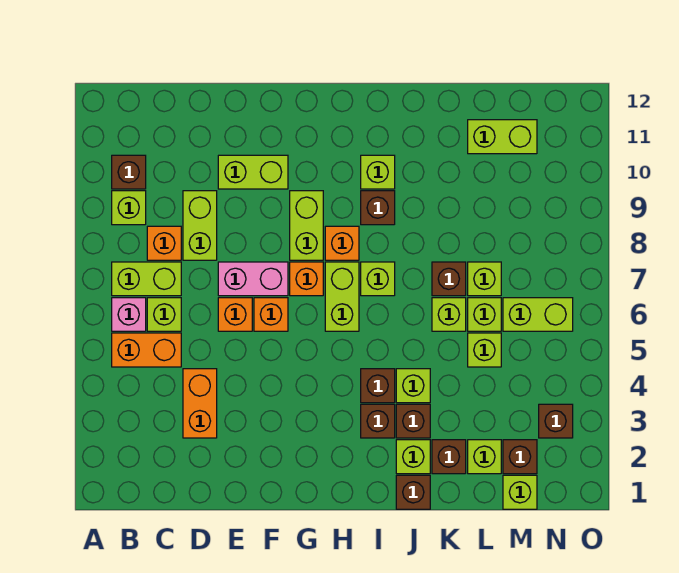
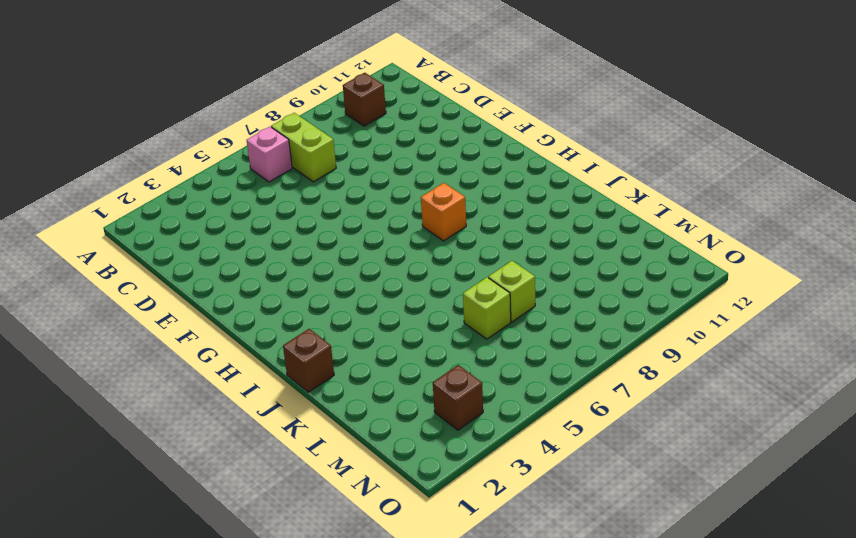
none -> orange 1x2 brick [112,333,181,367]
none -> lime 1x1 brick [112,191,146,225]
none -> lime 1x1 brick [147,298,181,331]
none -> orange 1x1 brick [147,226,181,260]

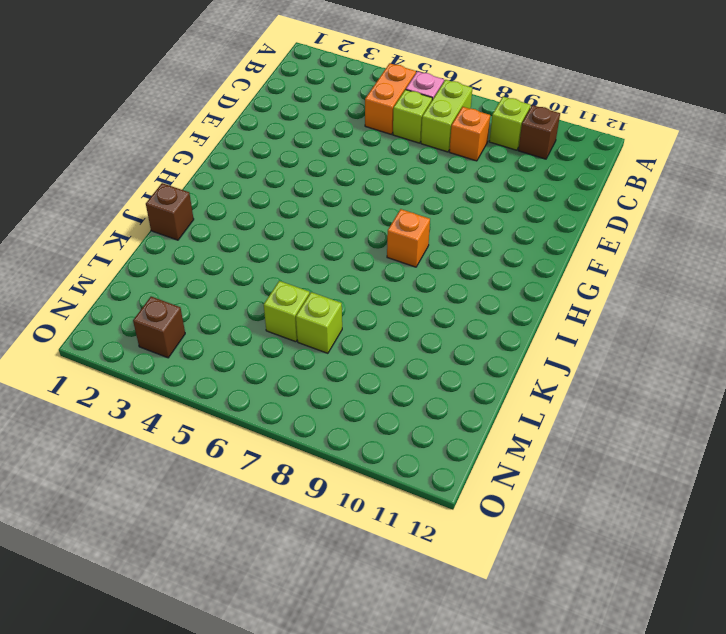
none -> orange 1x2 brick [183,369,217,438]
none -> lime 1x2 brick [183,191,217,260]
none -> orange 1x1 brick [218,298,252,331]
none -> pink 1x2 brick [218,262,288,296]

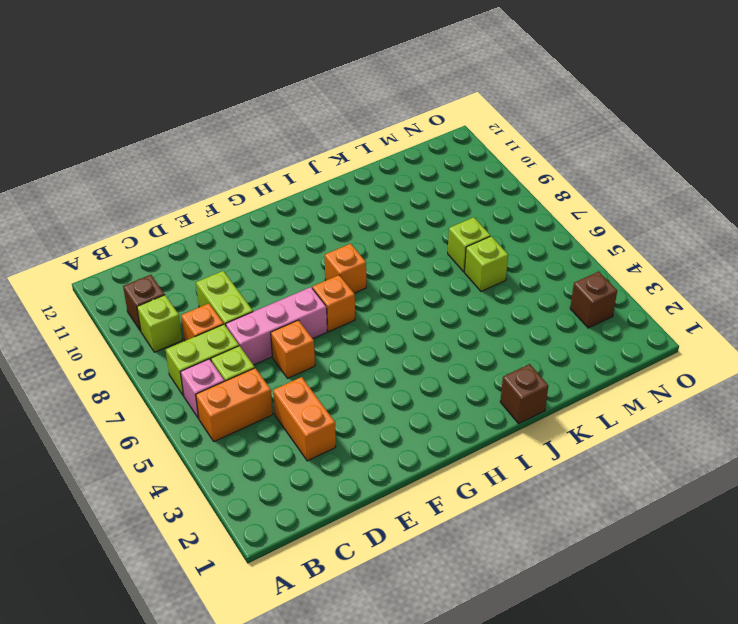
pink 1x3 brick [226,287,327,365] -> pink 1x2 brick [218,262,288,296]
none -> lime 1x2 brick [218,155,288,189]
none -> orange 1x1 brick [254,298,288,331]
none -> lime 1x2 brick [290,191,323,260]
none -> lime 1x2 brick [325,262,359,331]

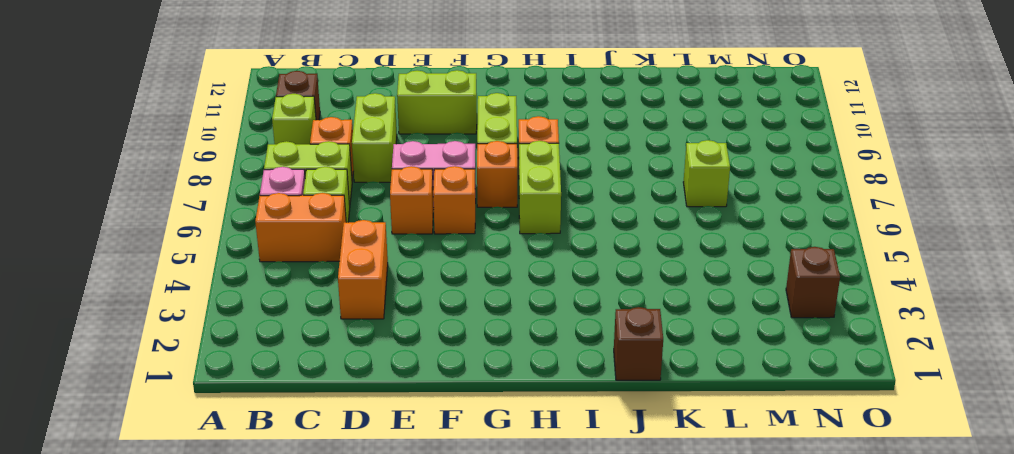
none -> brown 1x1 brick [361,404,395,438]
none -> brown 1x1 brick [361,369,395,403]
none -> lime 1x1 brick [361,262,395,296]
none -> brown 1x1 brick [361,191,395,225]

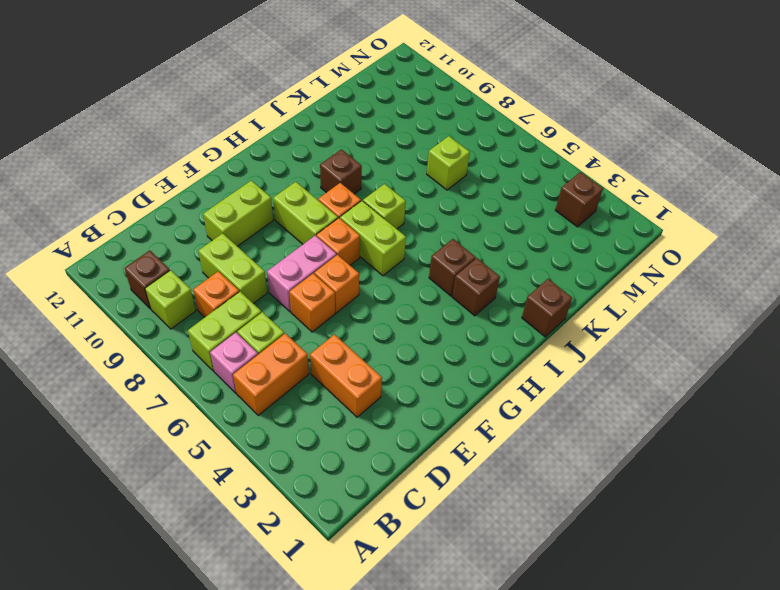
none -> lime 1x1 brick [361,155,395,189]
none -> lime 1x1 brick [396,440,430,474]
none -> brown 1x1 brick [396,404,430,438]
none -> lime 1x1 brick [396,369,430,403]

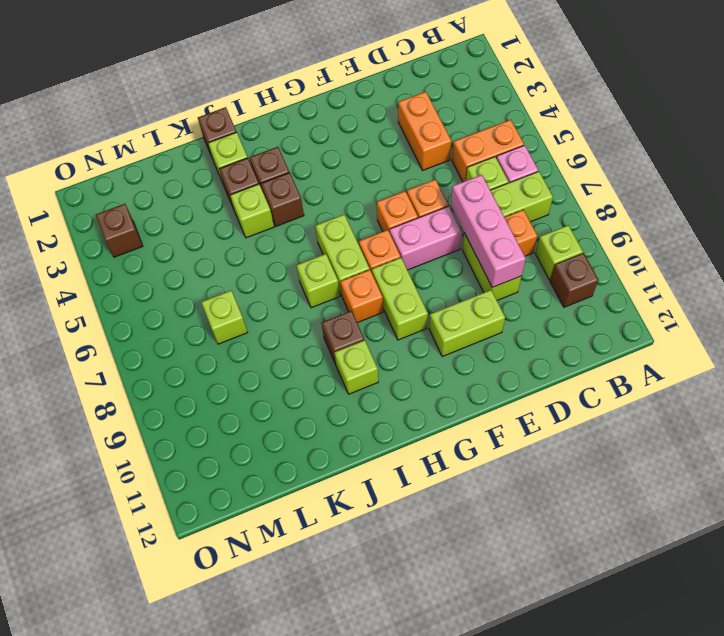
pink 1x3 brick [451,175,526,287] -> none
none -> brown 1x1 brick [432,440,466,474]
none -> lime 1x1 brick [432,298,466,331]
none -> brown 1x1 brick [432,262,466,296]
none -> lime 1x1 brick [468,440,501,474]

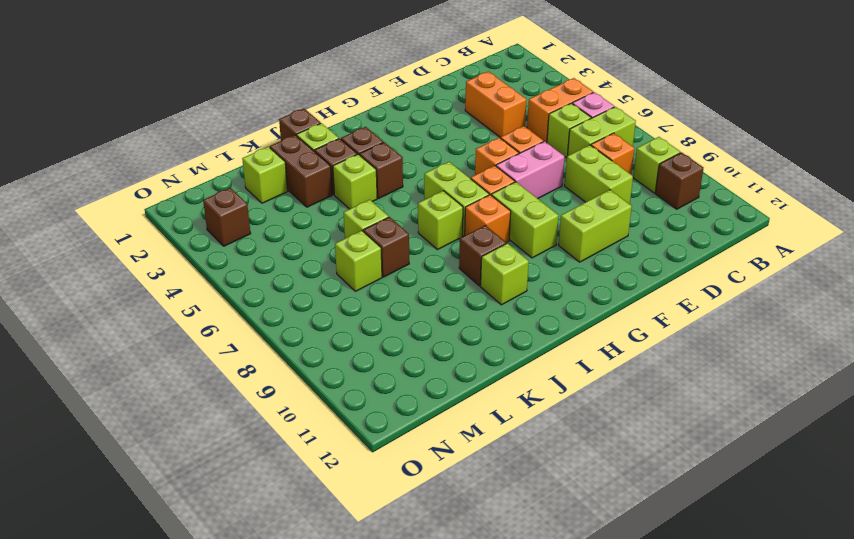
brown 1x2 brick [270,135,332,207] -> brown 1x1 brick [432,440,466,474]
none -> lime 1x1 brick [468,333,501,367]
none -> lime 1x1 brick [468,298,501,331]
none -> lime 1x2 brick [468,120,537,154]
none -> lime 1x1 brick [503,475,537,509]

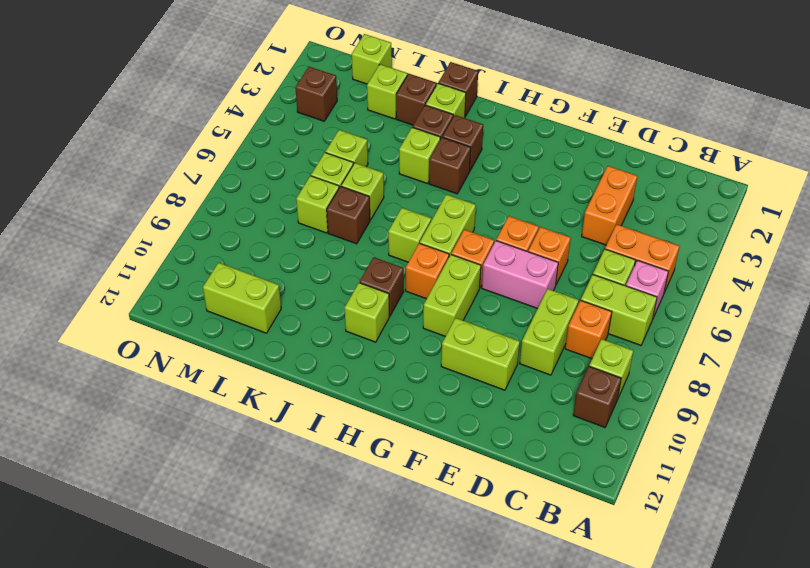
none -> brown 1x1 brick [503,440,537,474]
none -> lime 1x2 brick [503,298,573,331]

